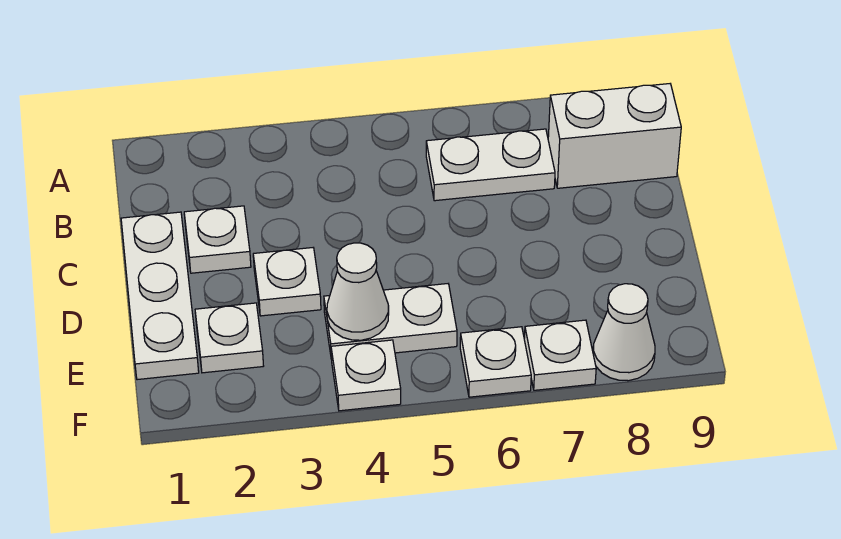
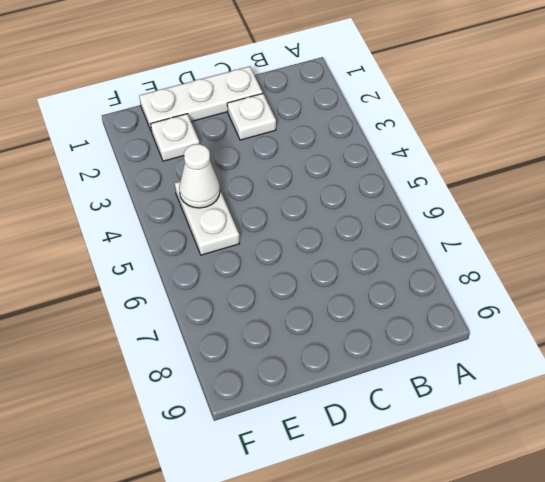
none -> white 1x2 plate [426,129,555,201]
none -> white 1x2 brick [548,84,681,188]
none -> white 1x1 plate [253,248,321,316]

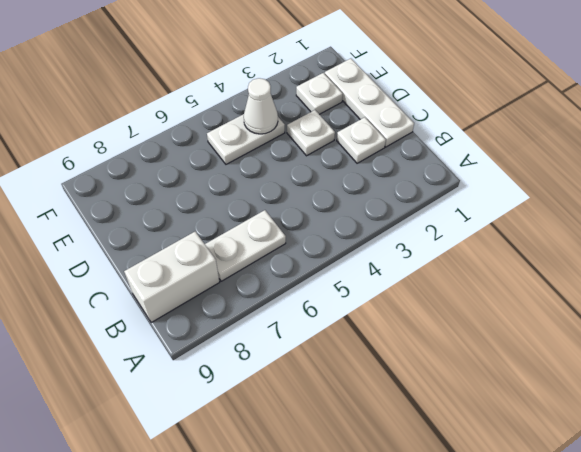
none -> white 1x1 plate [331,340,401,411]
none -> white 1x1 plate [460,327,531,397]
none -> white 1x1 plate [524,320,596,390]

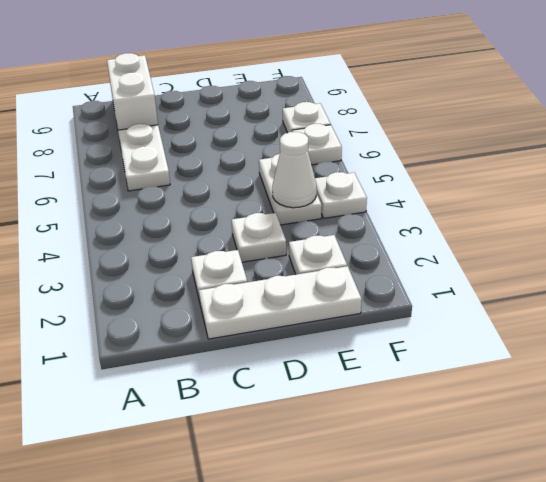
none -> white 1x1 cone [593,284,655,381]

